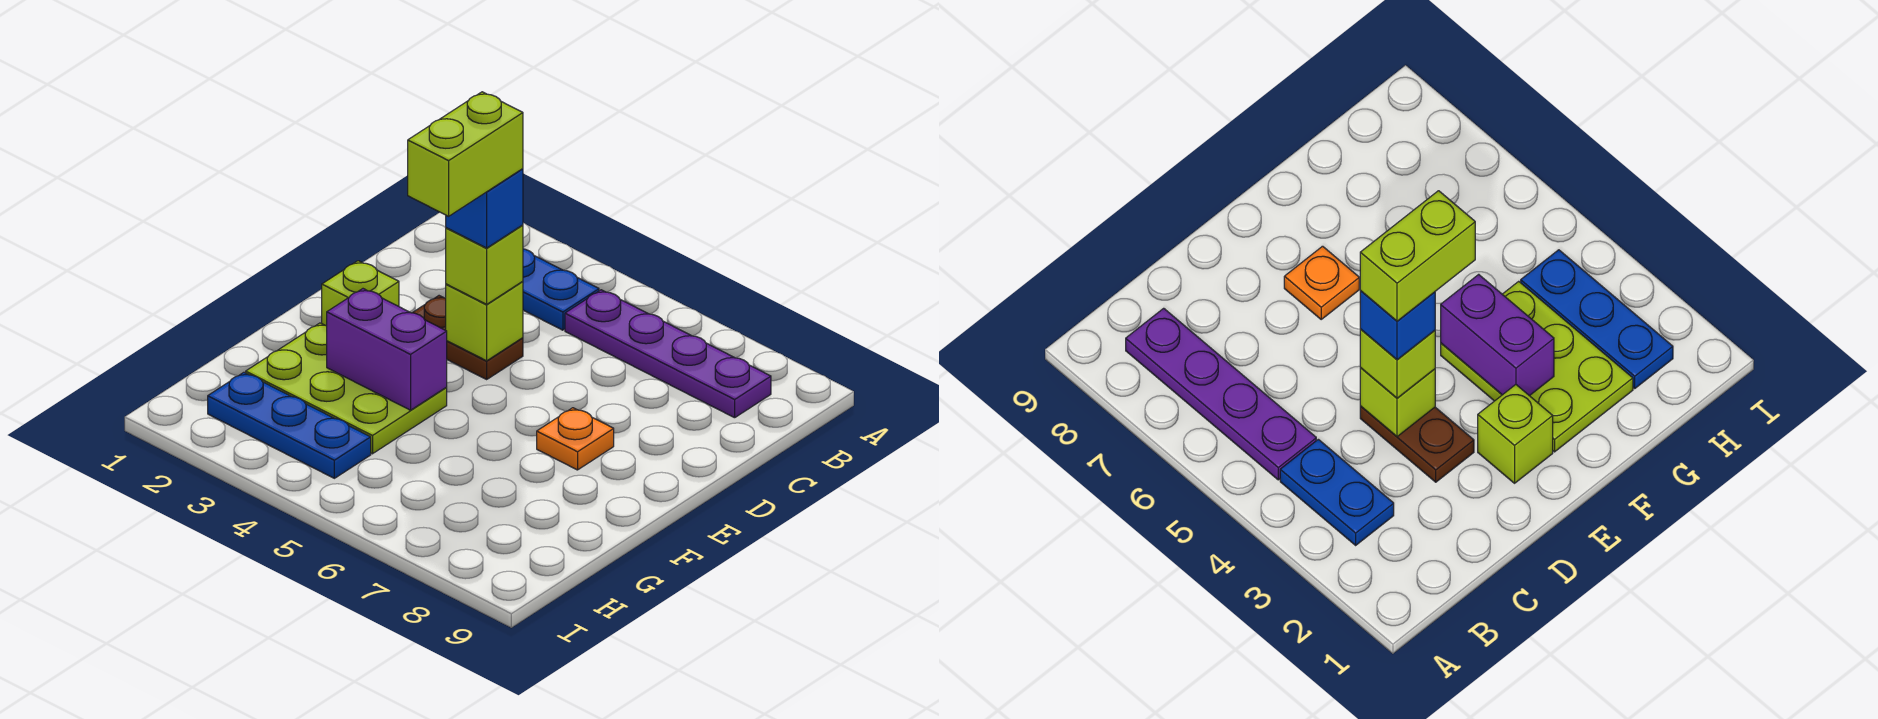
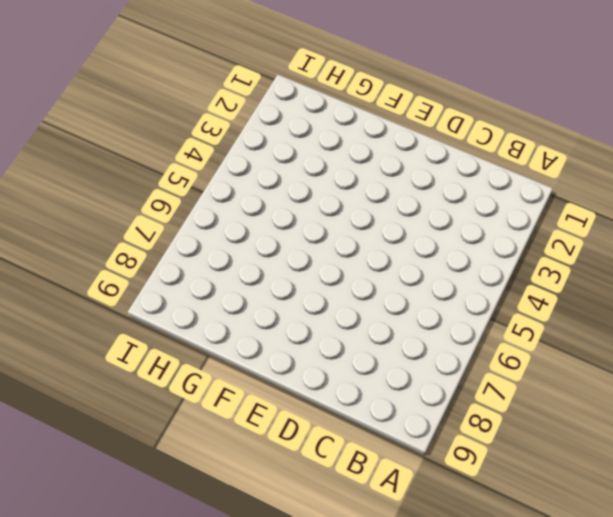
none -> blue 1x2 plate [523,249,599,330]
none -> purple 1x4 plate [565,290,771,418]
none -> brown 1x2 plate [413,296,523,379]

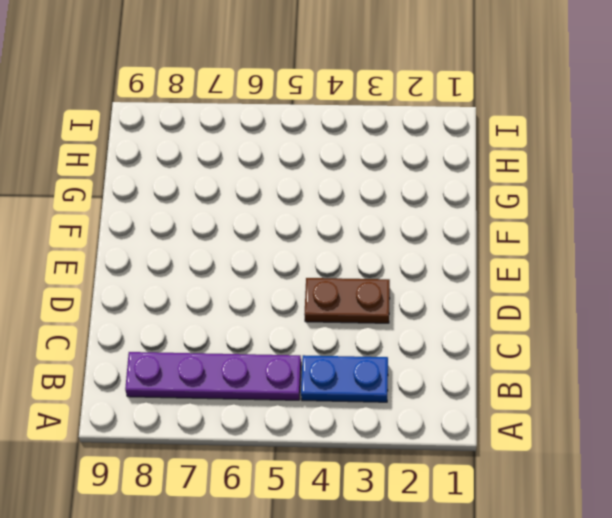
none -> lime 1x1 brick [322,261,399,326]
none -> orange 1x1 plate [537,408,614,470]
none -> lime 2x3 plate [246,323,447,454]

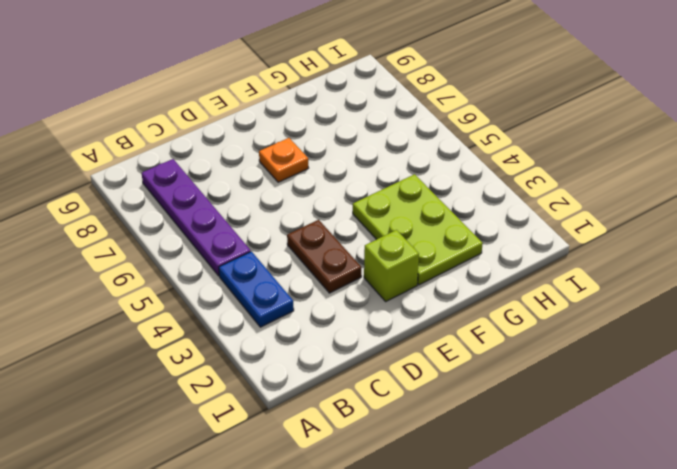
none -> blue 1x3 plate [208,372,371,478]
none -> lime 1x1 brick [446,282,523,361]
none -> purple 1x2 brick [327,289,447,410]

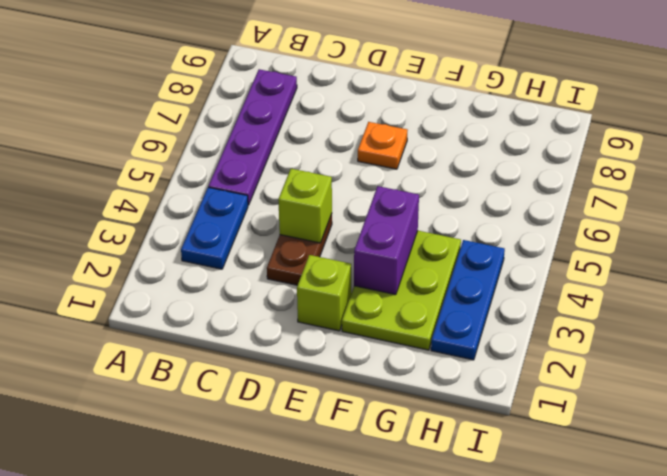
none -> lime 1x1 brick [446,225,523,304]
none -> blue 1x1 brick [446,169,523,248]
none -> lime 1x2 brick [408,92,523,216]

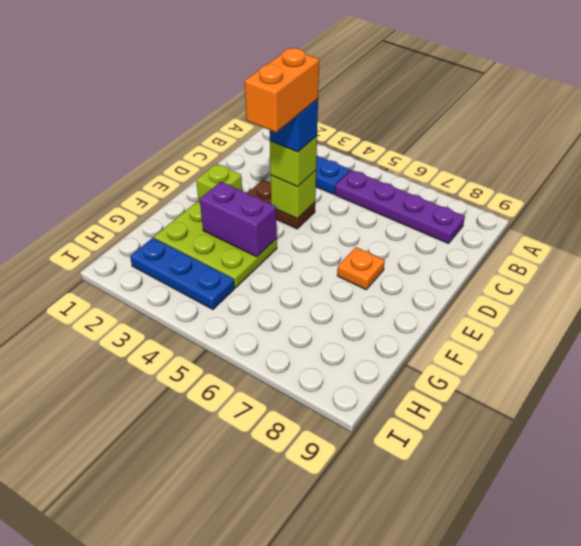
orange 1x2 brick [245,48,319,132] -> lime 1x2 brick [408,92,523,216]

